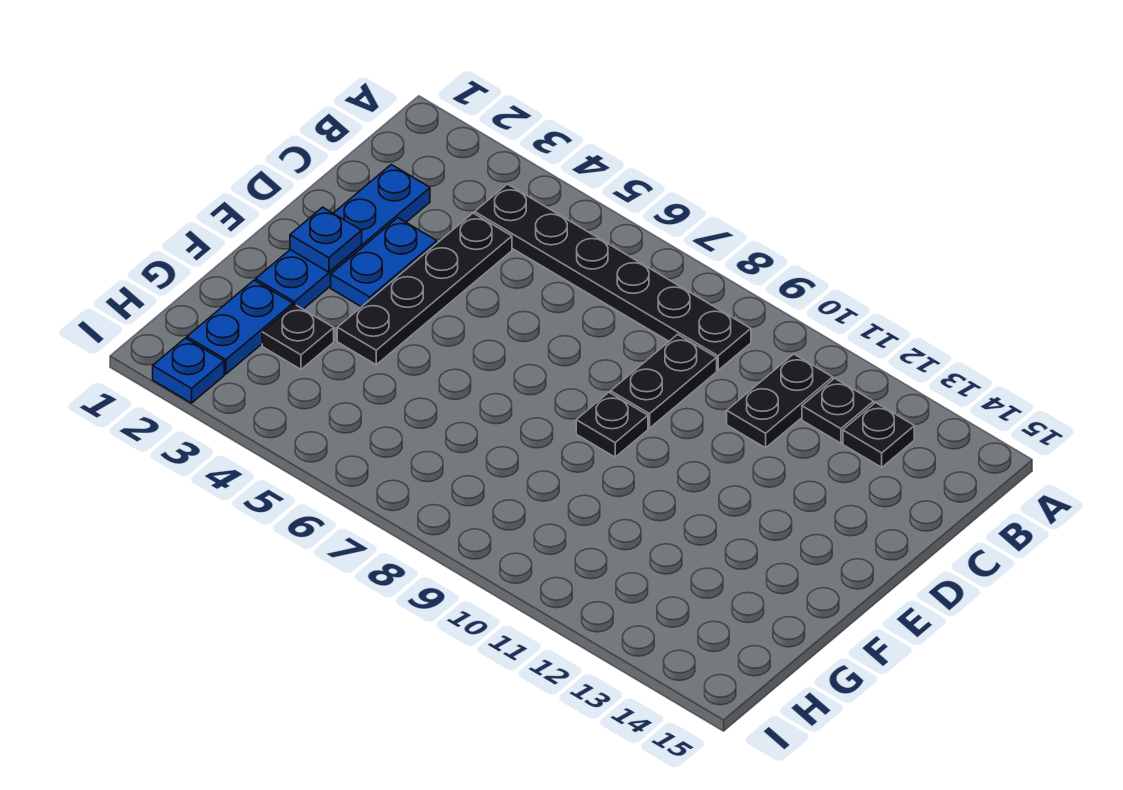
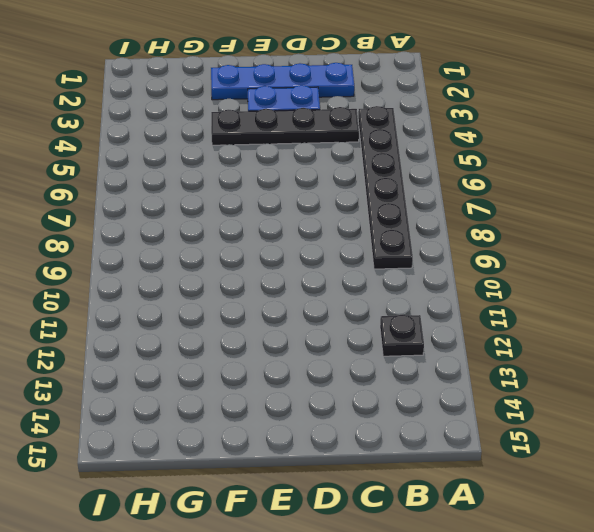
none -> black 1x2 plate [727,354,833,448]
none -> black 1x1 plate [843,403,914,467]
none -> black 1x2 plate [611,334,717,428]

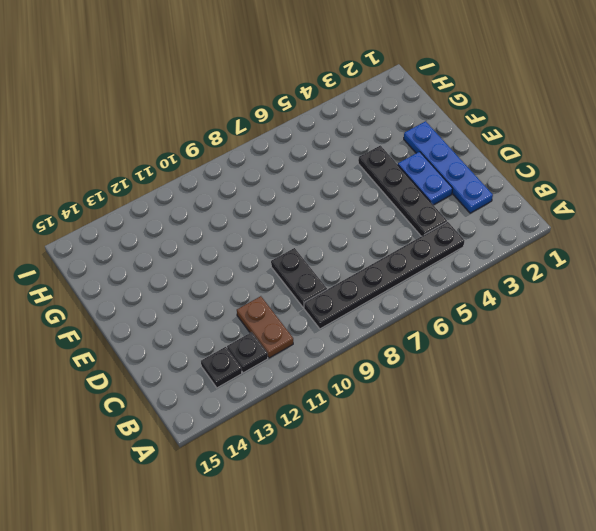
brown 1x2 plate [237,296,293,358] -> black 1x2 plate [727,354,833,448]
none -> black 1x1 plate [576,392,648,457]
none -> blue 1x2 plate [187,280,293,374]
none -> black 1x1 plate [262,305,334,369]

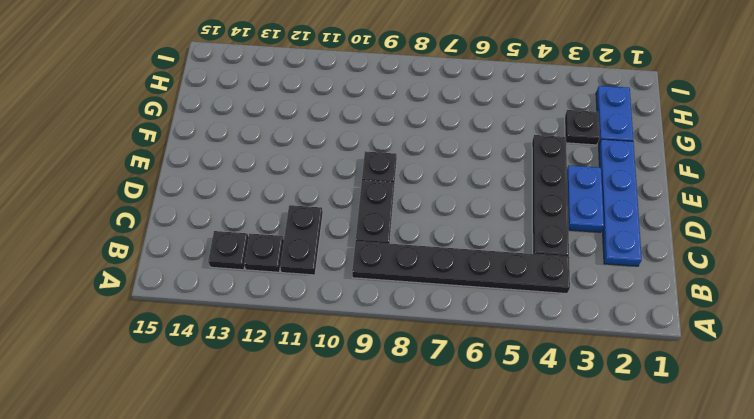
none -> blue 1x1 plate [153,338,224,403]
none -> blue 1x1 plate [290,207,362,272]

